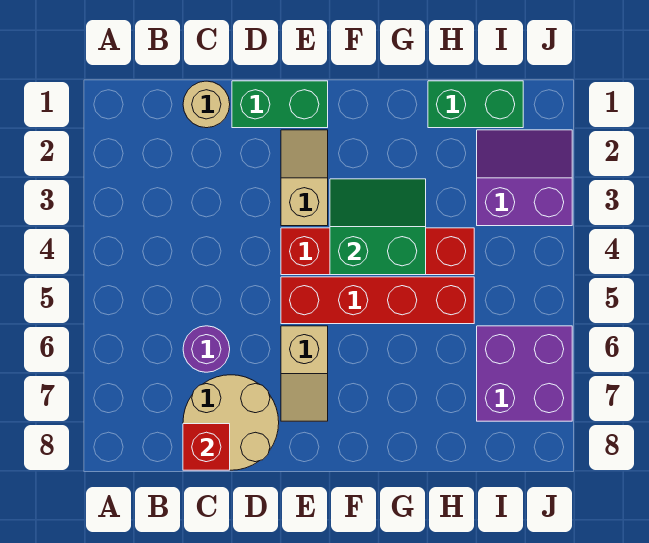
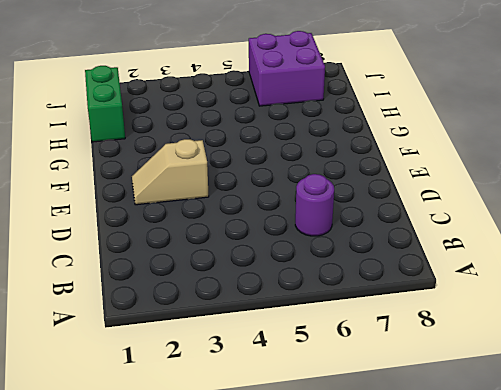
none -> tan 1x1 round brick [183,81,230,128]
none -> tan 2x2 round brick [183,375,279,470]
none -> green 1x2 brick [232,81,328,128]

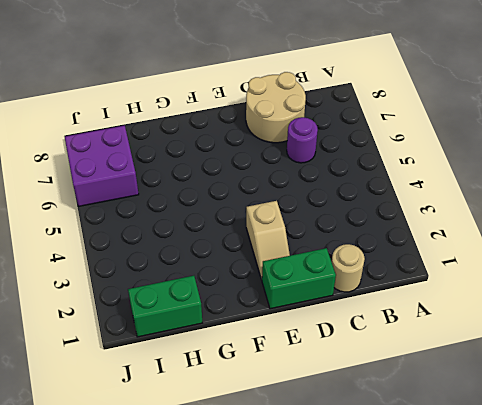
none -> red 1x4 brick [281,228,474,275]
none -> red 1x4 brick [281,277,474,324]
none -> tan 1x2 slope [281,326,328,421]

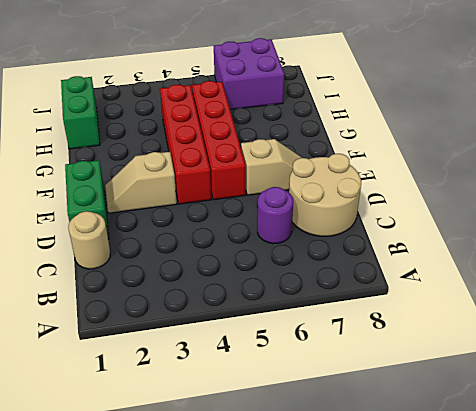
none -> purple 2x2 slope [477,130,572,226]
none -> red 1x1 brick [183,424,230,470]
none -> green 2x2 slope [330,179,426,275]

